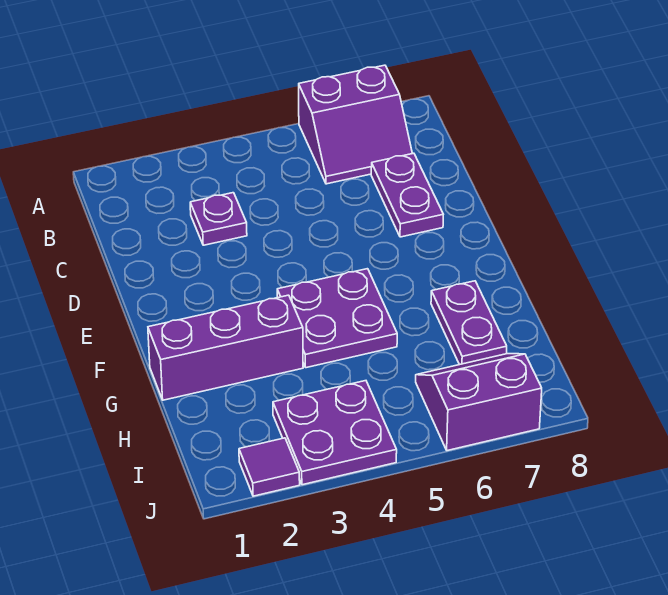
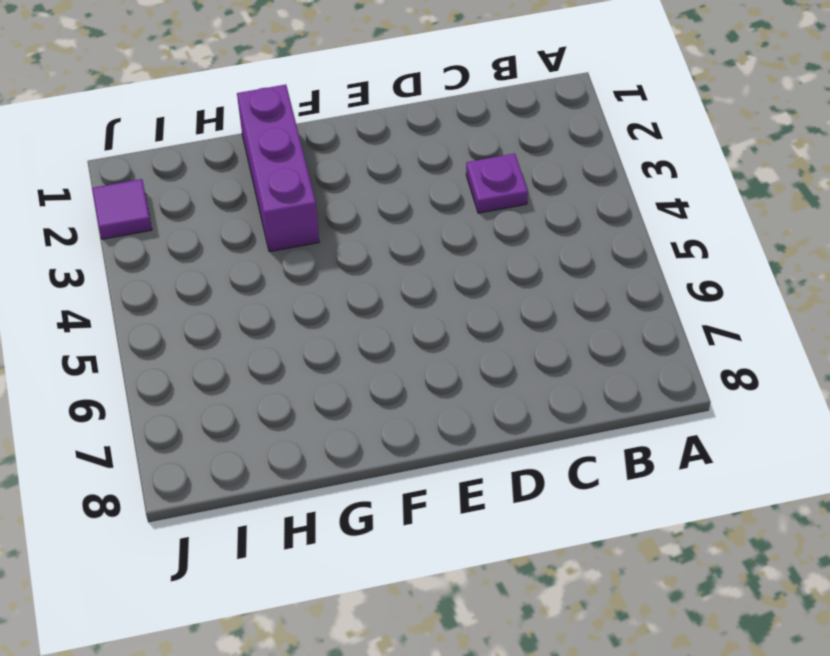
none -> purple 2x2 slope [299,65,412,184]
none -> purple 1x2 plate [371,153,443,237]

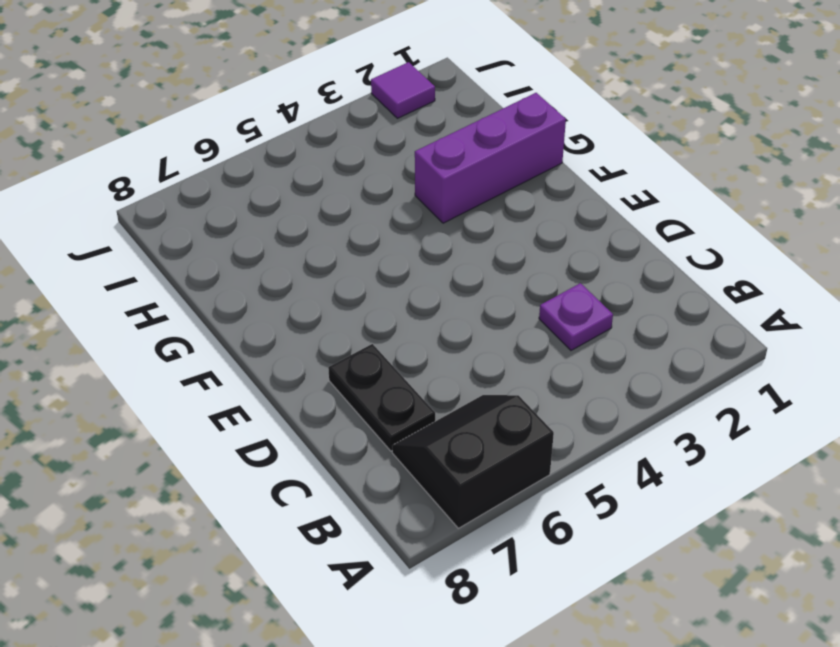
black 2x2 slope [392,395,554,528] -> purple 2x2 slope [299,65,412,184]
black 1x2 plate [328,344,435,451] -> purple 1x2 plate [371,153,443,237]
none -> purple 2x2 plate [277,269,397,368]
none -> purple 1x2 plate [431,281,507,365]

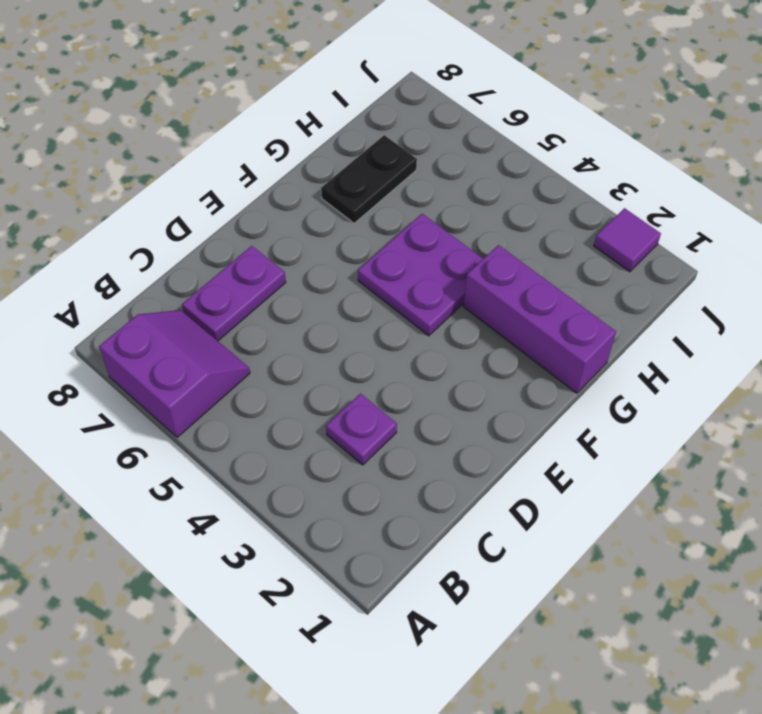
black 1x2 plate [321,135,417,223] -> purple 1x2 plate [431,281,507,365]
none -> purple 2x2 plate [273,381,397,485]
none -> purple 2x2 slope [416,354,542,451]

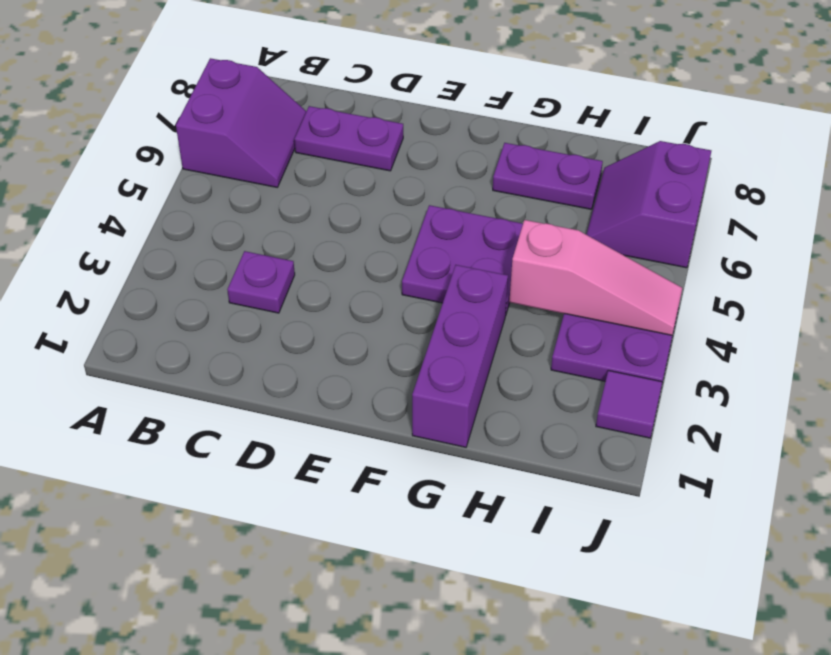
pink 1x3 slope [509,220,682,335] -> none

